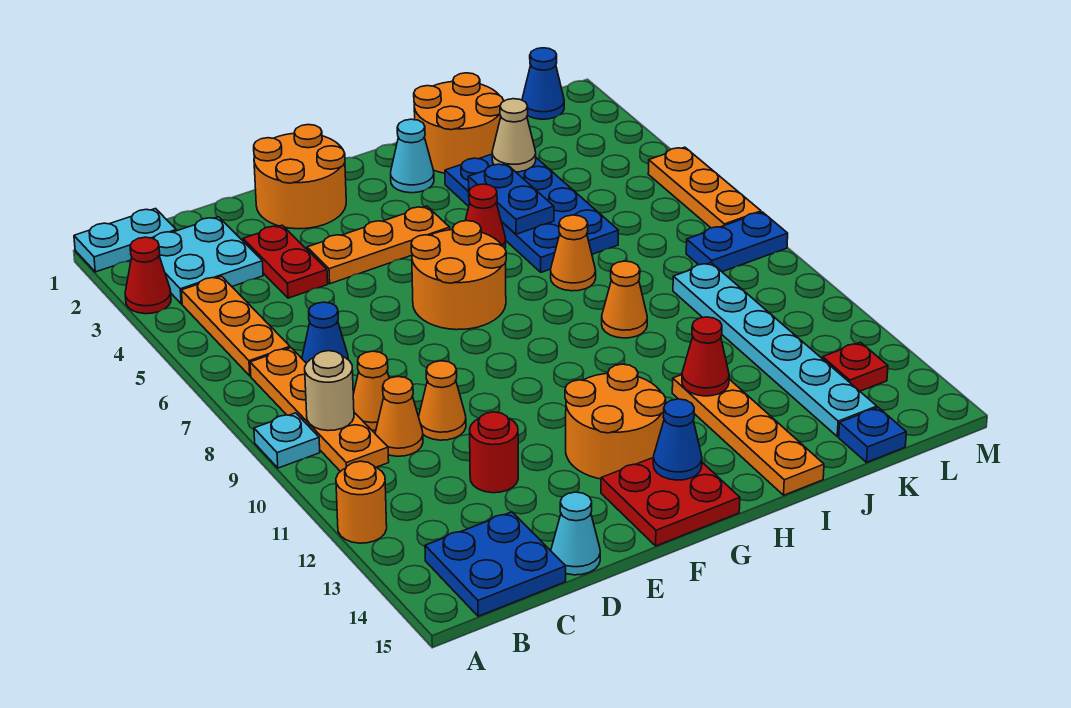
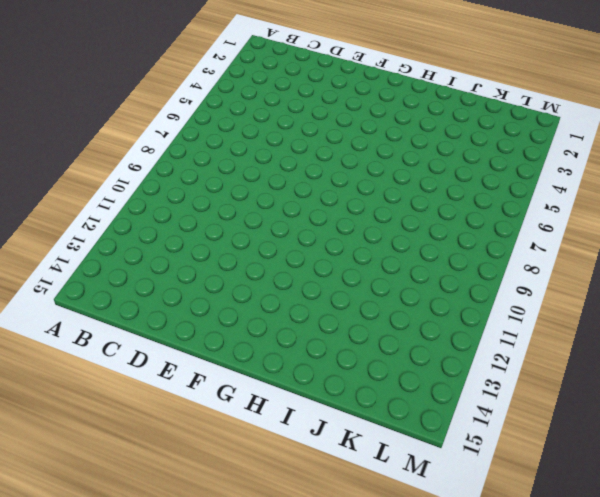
none -> cyan 1x2 plate [74,209,176,272]
none -> red 1x1 cone [125,237,171,314]
none -> cyan 1x1 plate [254,413,320,468]
none -> orange 1x1 round brick [336,461,387,543]

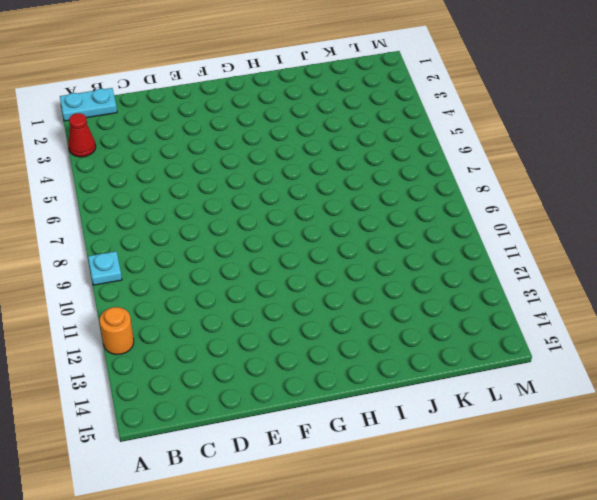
none -> cyan 2x2 plate [154,217,263,304]
none -> orange 1x3 plate [181,276,290,376]
none -> orange 1x4 plate [250,348,389,472]
none -> blue 2x2 plate [425,512,566,616]

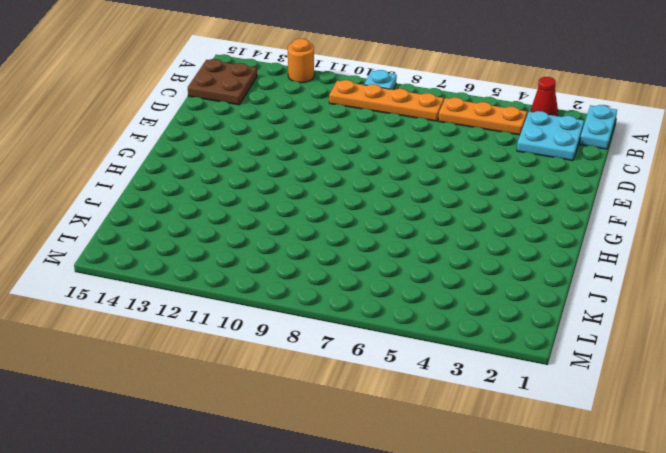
brown 2x2 plate [188,59,257,105] -> blue 2x2 plate [425,512,566,616]
none -> blue 1x1 cone [302,302,348,363]
none -> orange 1x1 cone [353,351,389,431]
none -> orange 1x1 cone [375,377,423,456]
none -> red 1x2 plate [243,225,328,298]

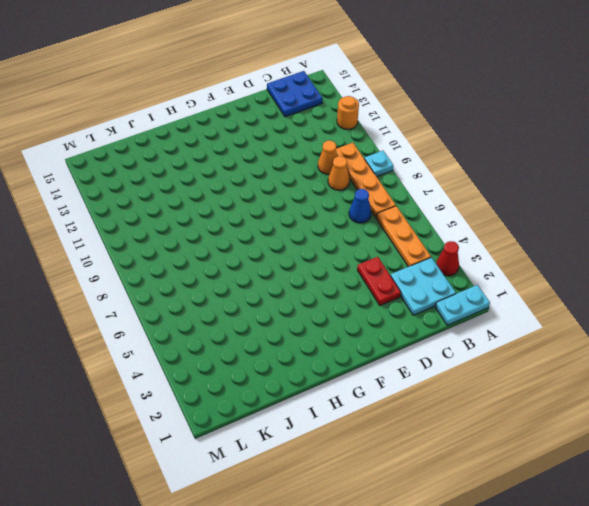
none -> orange 1x1 cone [419,361,466,440]
none -> red 1x1 round brick [470,412,518,493]
none -> cyan 1x1 cone [551,492,600,575]
none -> orange 2x2 round brick [254,125,346,229]

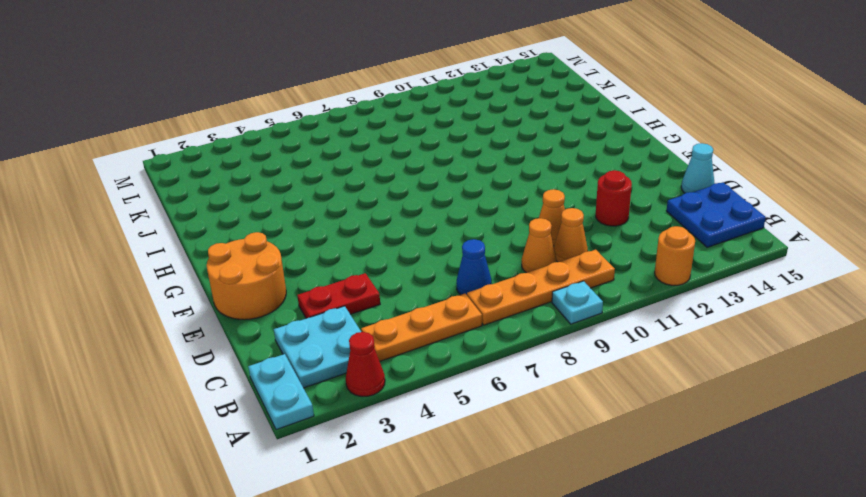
none -> orange 1x3 plate [307,206,450,284]
none -> orange 2x2 round brick [411,221,506,330]
none -> orange 2x2 round brick [565,364,666,479]
none -> red 2x2 plate [601,458,740,546]

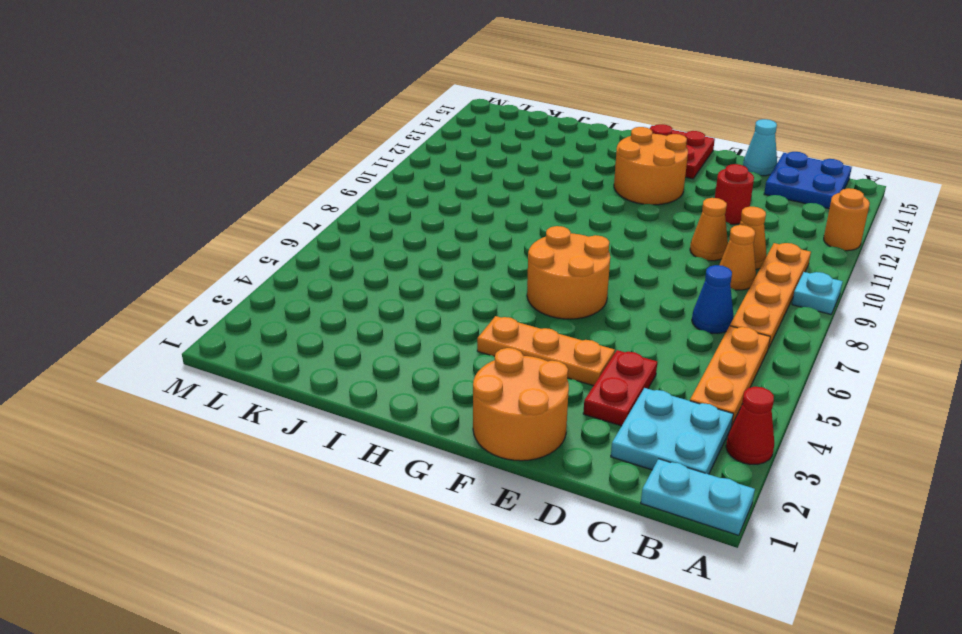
none -> cyan 1x1 cone [391,119,434,193]
none -> red 1x1 cone [465,184,506,248]
none -> orange 2x2 round brick [414,73,504,173]
none -> blue 2x4 plate [445,154,618,272]

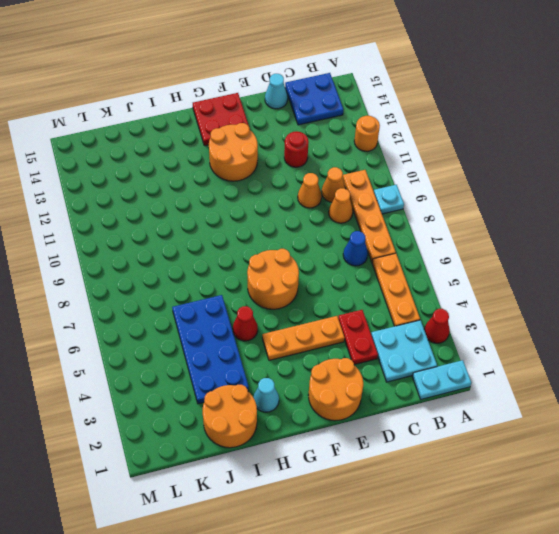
none -> orange 1x1 cone [551,215,596,291]
none -> orange 1x1 cone [602,261,647,338]
none -> orange 1x4 plate [672,375,824,495]
none -> cyan 1x6 plate [673,263,877,436]

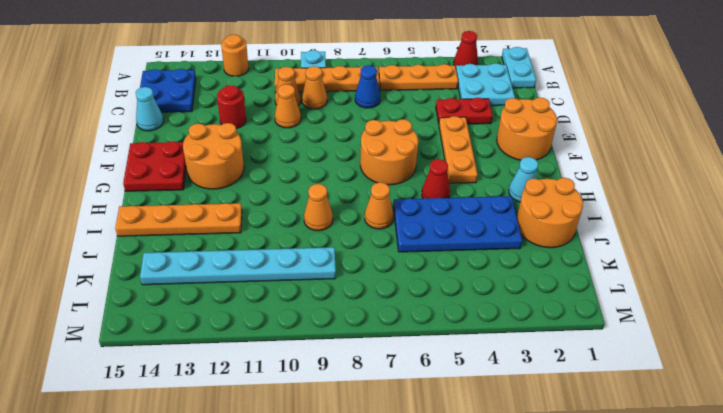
none -> blue 1x1 plate [839,407,906,462]
none -> blue 1x1 cone [522,48,564,119]
none -> blue 1x2 plate [686,212,788,272]
none -> red 1x1 plate [822,342,888,391]

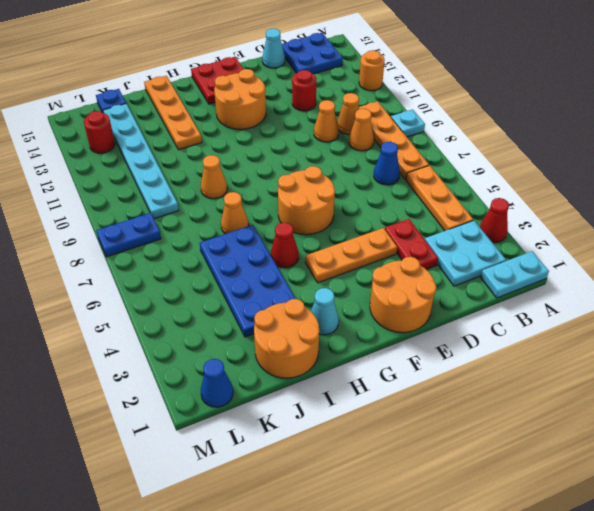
red 1x1 round brick [84,111,115,153] -> red 1x1 plate [822,342,888,391]
none -> orange 1x3 plate [648,147,761,228]
none -> tan 1x1 round brick [305,351,354,431]
none -> blue 1x1 cone [653,399,702,480]
none -> blue 1x2 plate [468,164,554,234]

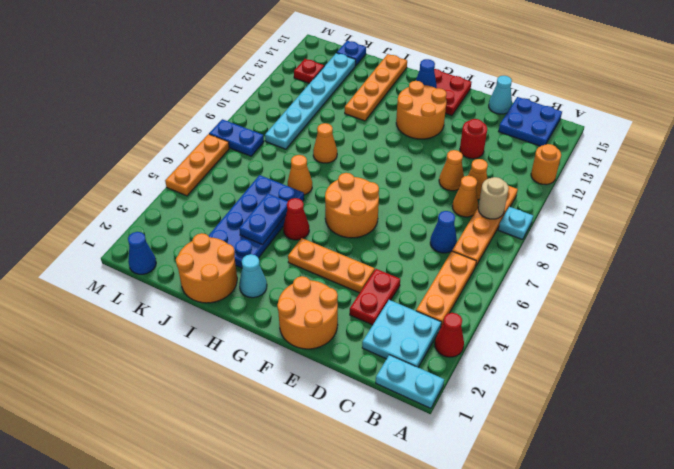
none -> red 1x1 cone [682,317,729,396]
none -> tan 1x1 cone [492,99,536,172]

